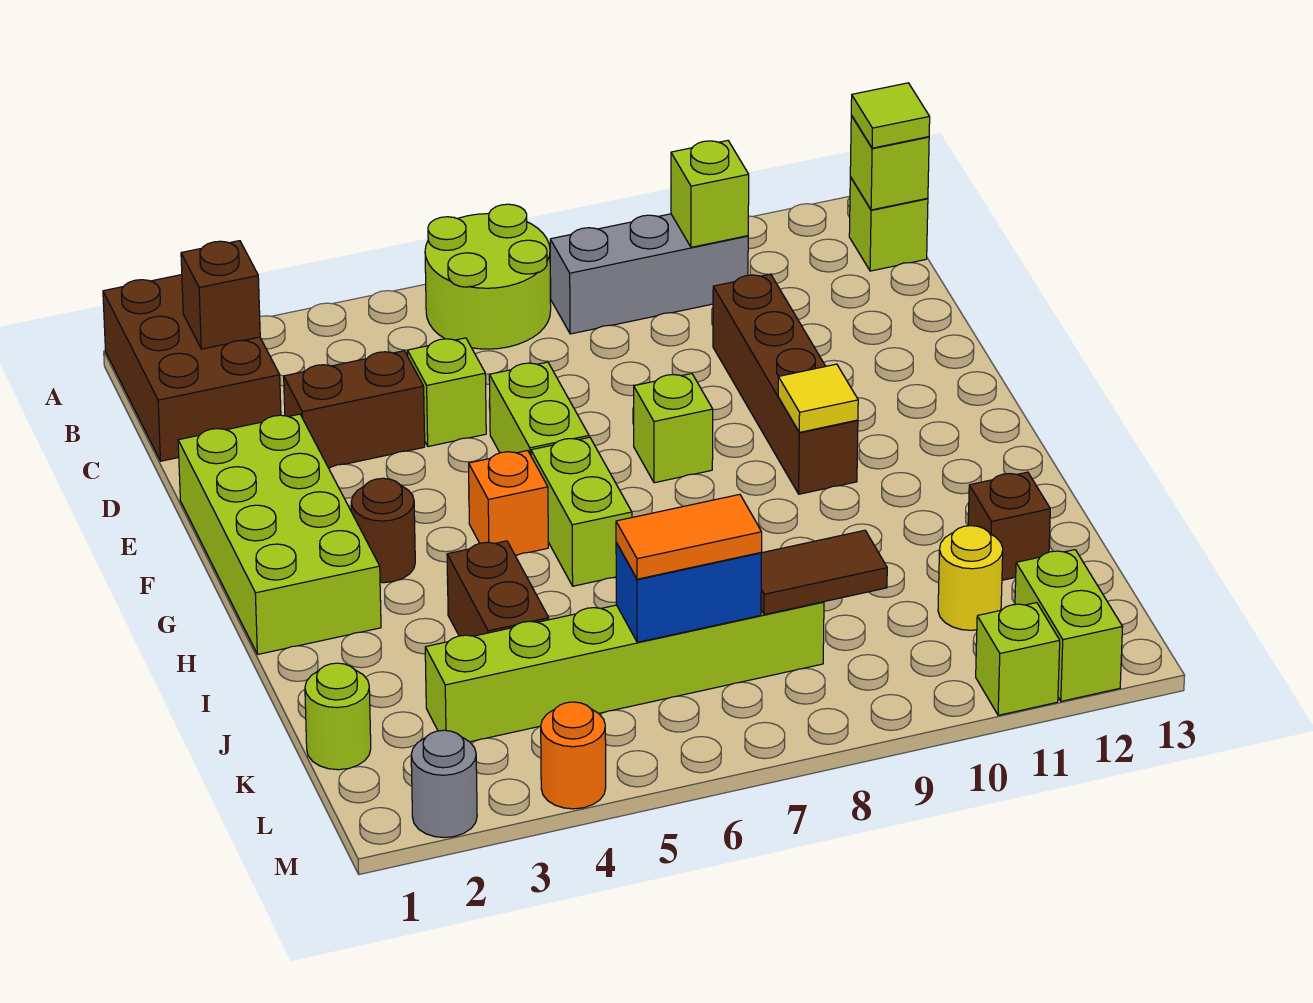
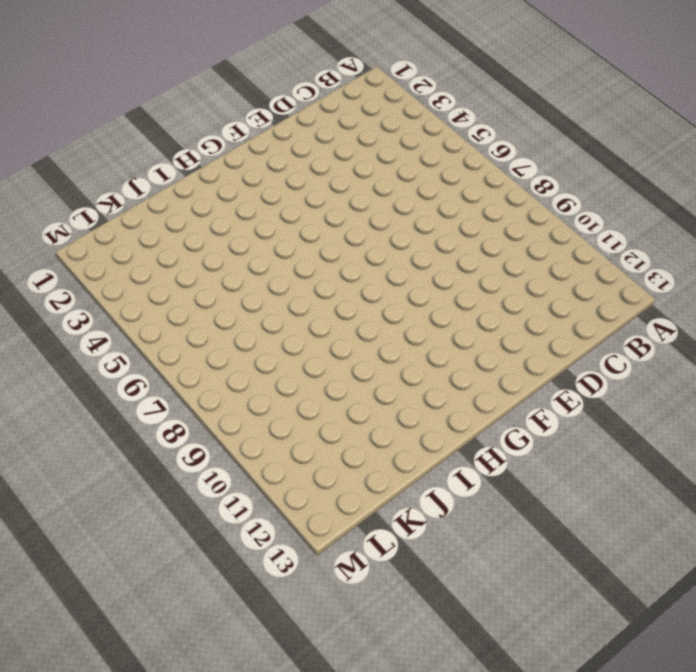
none -> brown 2x3 brick [103,275,281,461]
none -> lime 2x2 round brick [425,204,551,349]
none -> grey 1x3 brick [550,214,748,334]
none -> lime 1x1 brick [849,177,928,271]

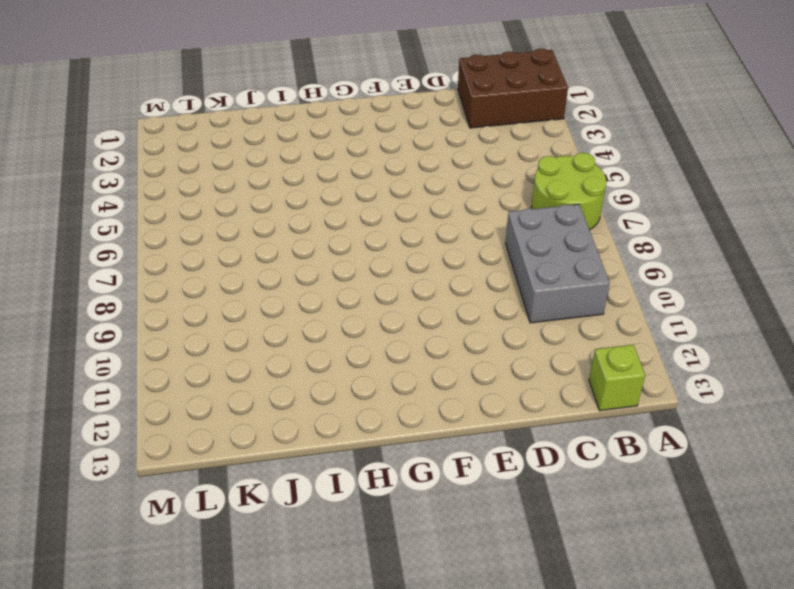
grey 2x3 brick [506,204,610,323] -> grey 1x3 brick [550,214,748,334]
none -> brown 1x2 brick [284,351,425,468]
none -> lime 1x1 brick [407,338,486,447]
none -> brown 1x4 brick [713,274,858,494]
none -> lime 2x4 brick [178,414,381,654]

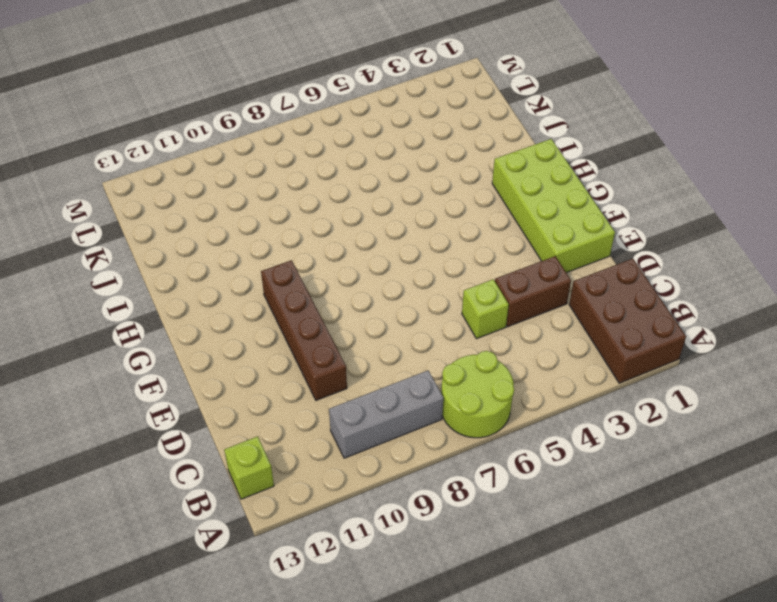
none -> lime 1x2 brick [489,362,589,455]
none -> lime 1x1 brick [634,374,713,483]
none -> brown 1x1 round brick [351,478,415,583]
none -> orange 1x1 brick [469,450,548,555]

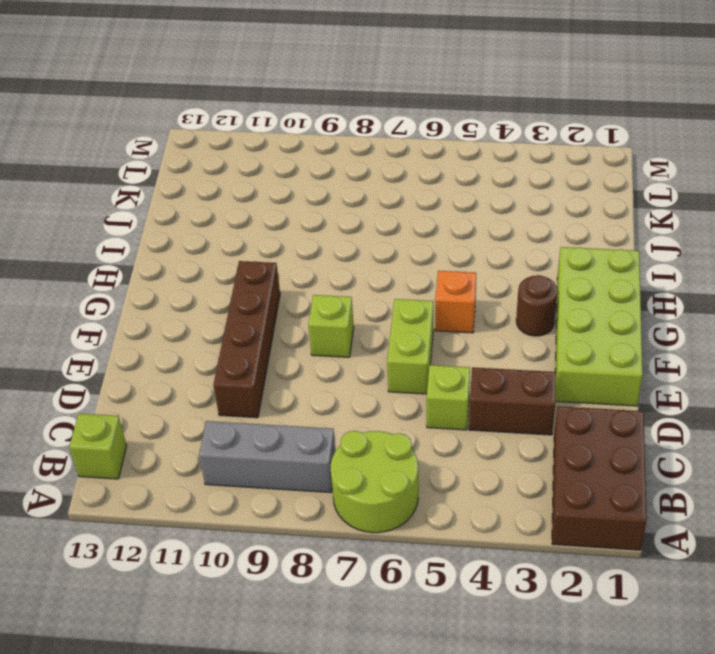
none -> lime 1x2 brick [531,437,632,586]
none -> brown 1x2 brick [447,541,549,636]
none -> brown 1x1 brick [968,472,1050,580]
none -> lime 1x1 round brick [305,663,371,770]

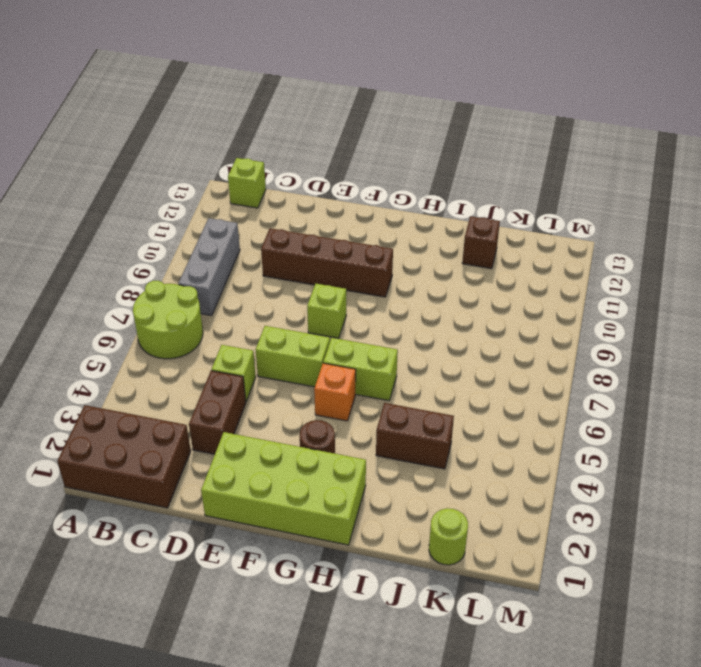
none -> lime 1x6 brick [425,602,824,742]
none -> yellow 1x1 round brick [938,526,1003,630]
none -> lime 1x2 brick [1015,550,1123,701]
none -> grey 1x1 round brick [411,730,477,838]

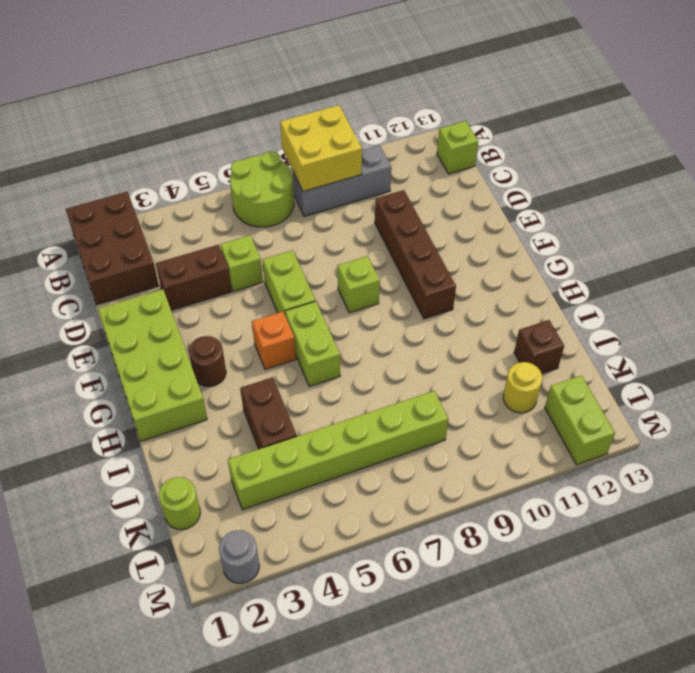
yellow 2x2 brick [280,105,362,191] -> none
none -> orange 1x1 round brick [540,702,606,809]
none -> lime 1x1 brick [976,603,1060,715]
none -> brown 1x1 brick [181,241,260,349]
none -> lime 1x1 brick [671,141,749,247]

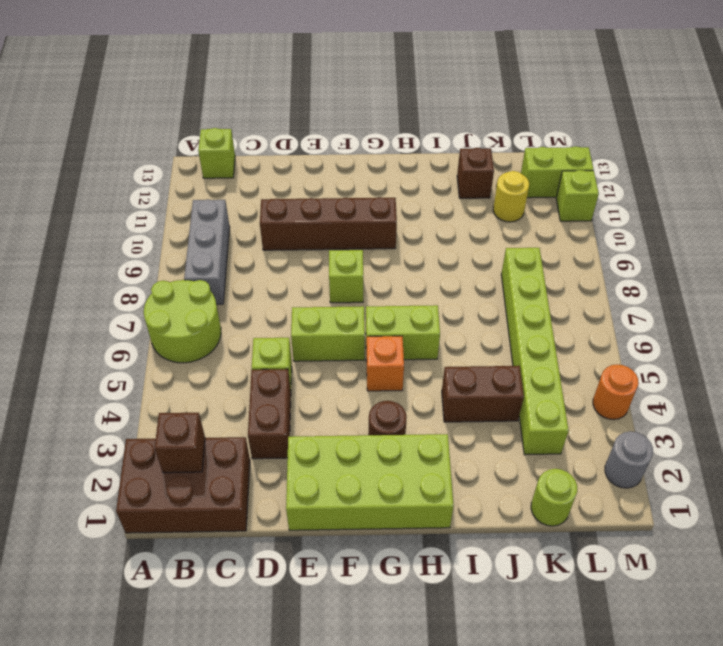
none -> lime 1x1 brick [671,141,749,247]
none -> lime 1x1 brick [850,115,929,210]
none -> yellow 1x1 tile [778,364,858,432]
none -> blue 1x2 brick [616,542,761,642]

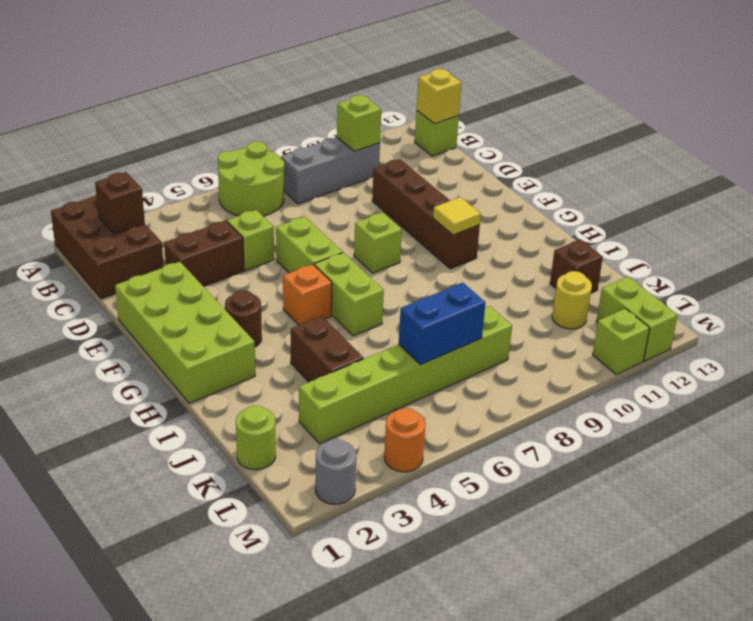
yellow 1x1 brick [417,69,461,124] -> lime 1x1 brick [850,115,929,210]
none -> brown 1x2 tile [761,530,887,615]
none -> lime 1x1 tile [851,83,930,148]
none -> orange 1x2 tile [616,494,762,579]

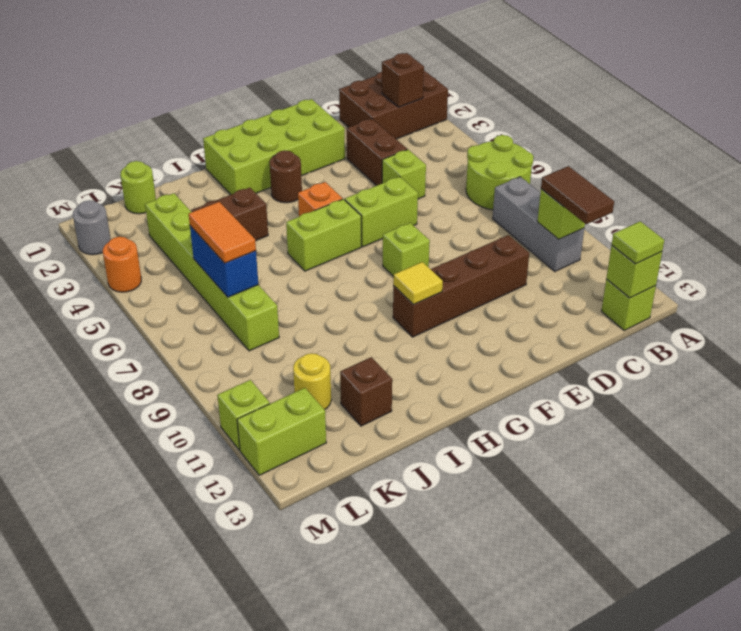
brown 1x2 tile [541,166,614,224] -> brown 1x2 tile moved to [761,530,887,615]

